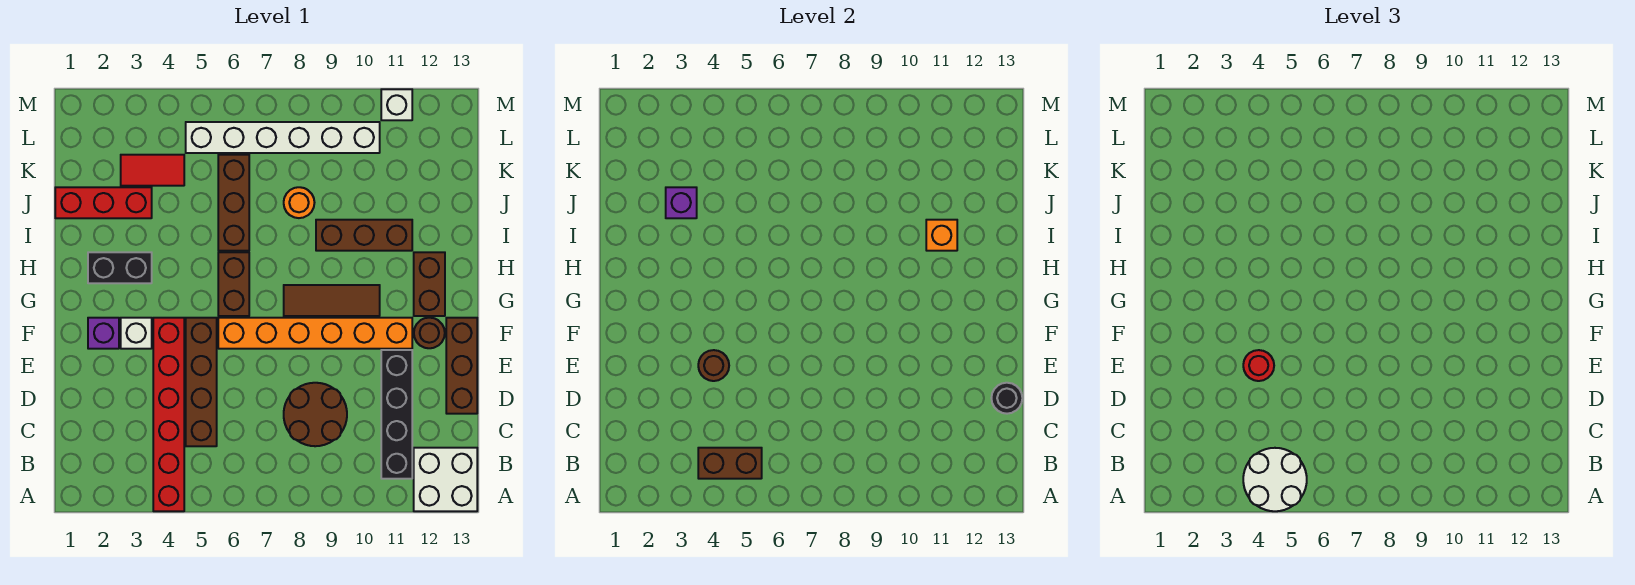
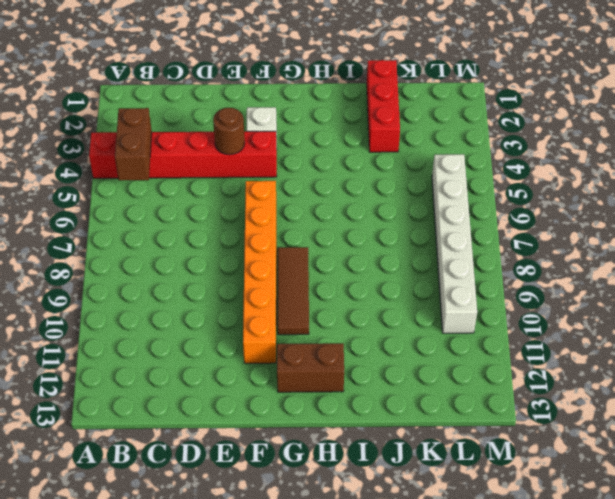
none -> white 2x2 brick [414,448,477,511]
none -> black 1x4 brick [381,350,412,479]
none -> brown 1x4 brick [186,318,217,446]

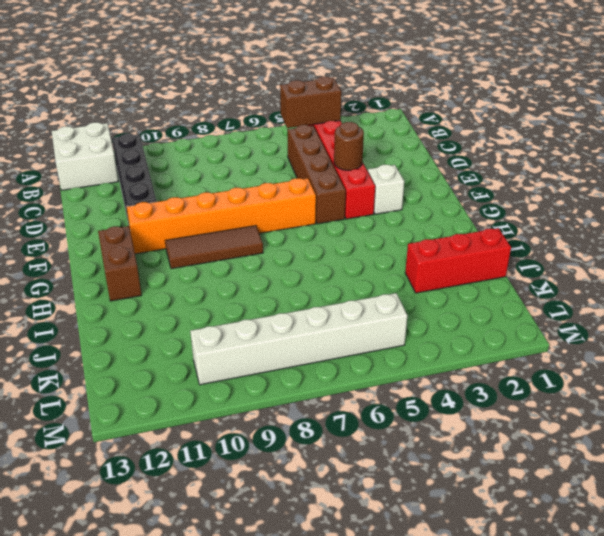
none -> brown 2x2 round brick [284,383,347,446]
none -> brown 1x3 brick [446,318,477,414]
none -> purple 1x1 brick [88,318,119,349]

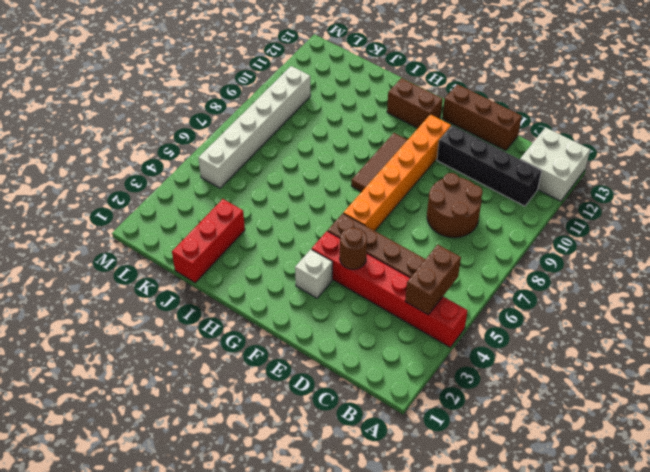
none -> purple 1x1 brick [88,318,119,349]
none -> brown 1x1 round brick [414,318,445,348]
none -> brown 1x2 brick [218,252,249,316]

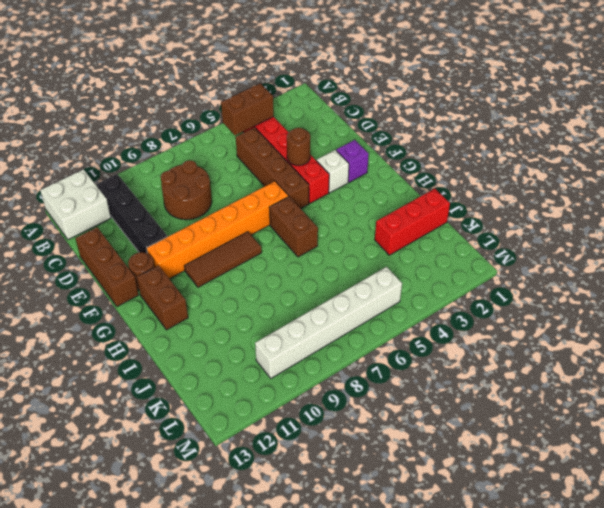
none -> black 1x2 brick [88,252,152,283]
none -> brown 1x3 brick [218,155,249,251]
none -> brown 1x3 brick [316,220,412,251]

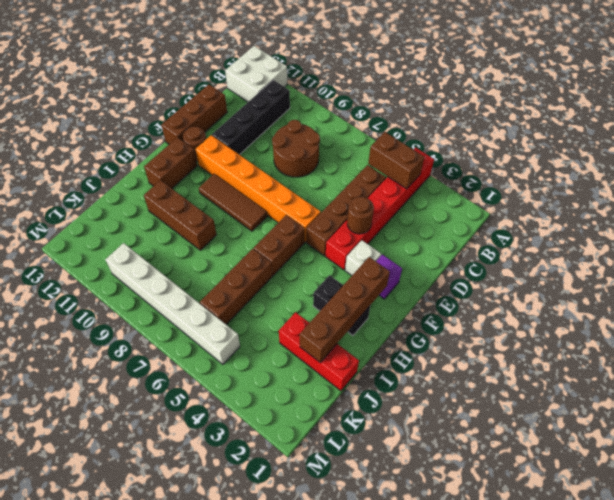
brown 1x4 brick [300,257,390,363] -> none
none -> orange 1x1 round brick [284,187,315,218]
none -> red 1x2 tile [121,155,184,186]
none -> white 1x1 brick [381,89,412,120]

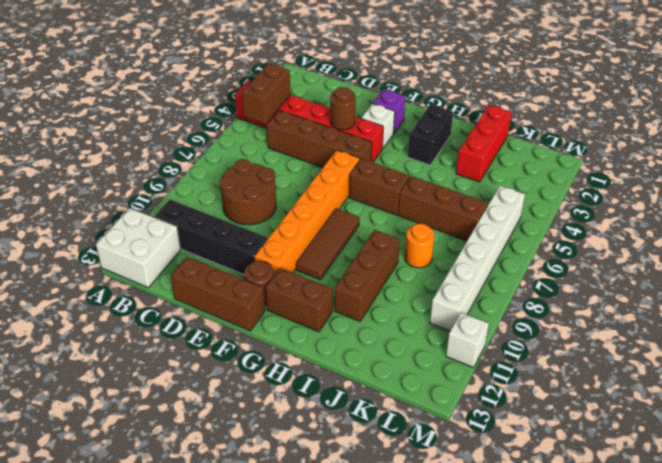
none -> red 1x2 tile [121,155,184,186]
none -> black 1x1 round brick [991,383,1022,414]
none -> orange 1x1 brick [926,220,957,251]

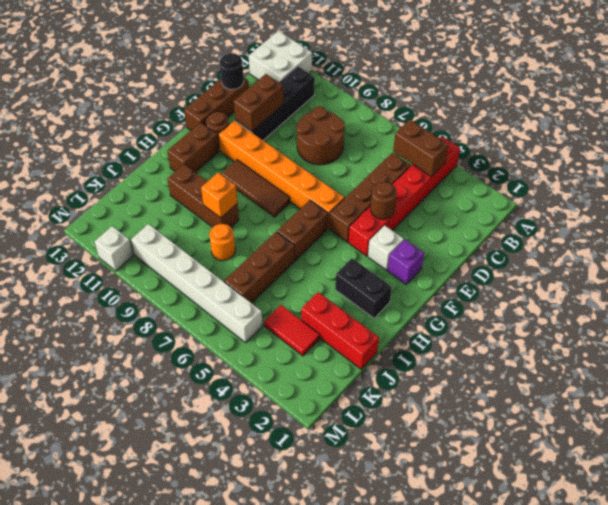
brown 1x2 brick [234,74,284,131] -> none
orange 1x1 brick [201,173,237,218] -> orange 1x1 brick moved to [926,220,957,251]
none -> purple 1x1 brick [666,187,697,218]
none -> white 2x2 round brick [1243,448,1307,511]
none -> red 1x1 round brick [1243,350,1274,381]

